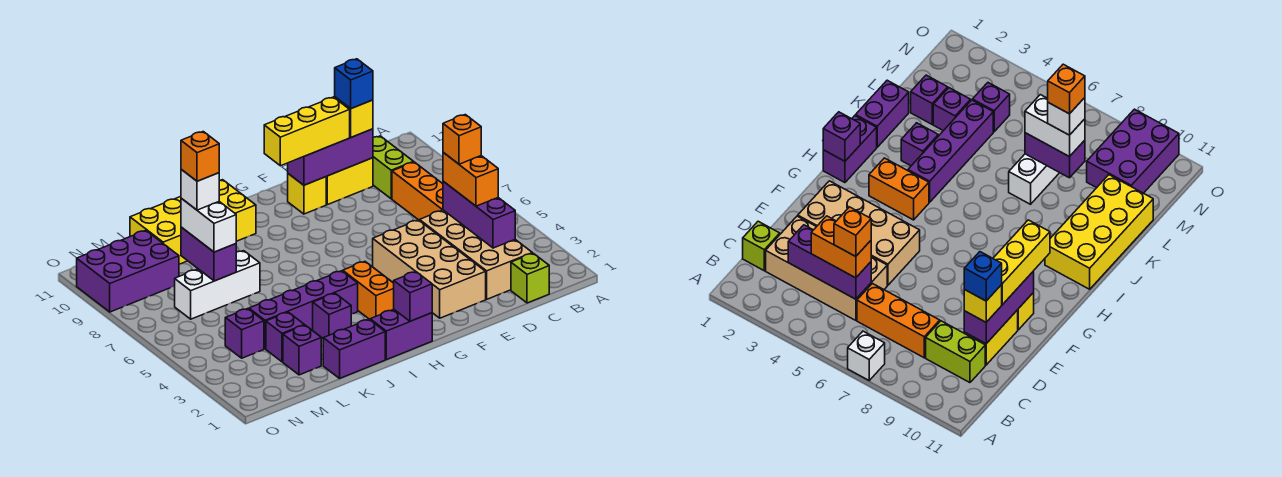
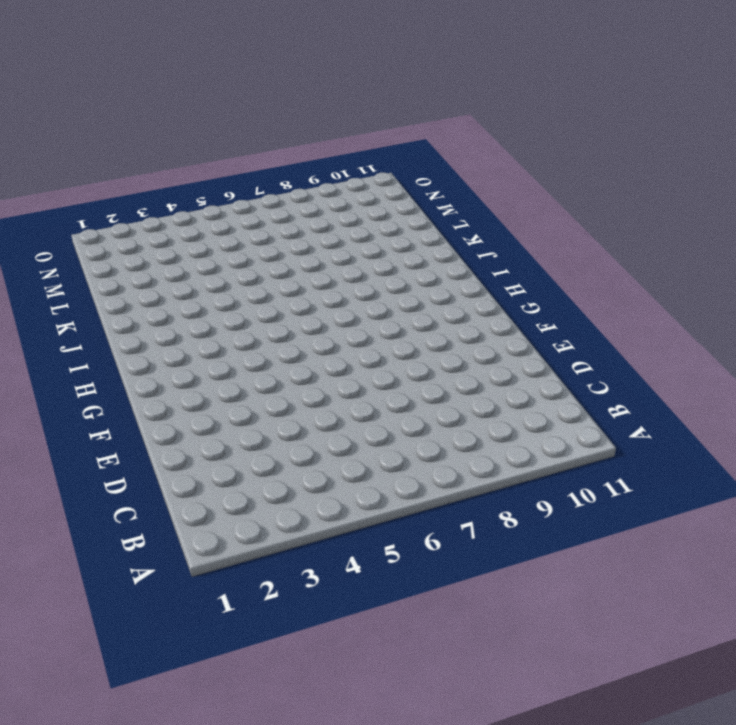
none -> white 1x1 brick [848,331,885,380]
none -> lime 1x1 brick [511,253,549,303]
none -> tan 2x4 brick [420,210,532,299]
none -> orange 1x3 brick [392,162,443,221]

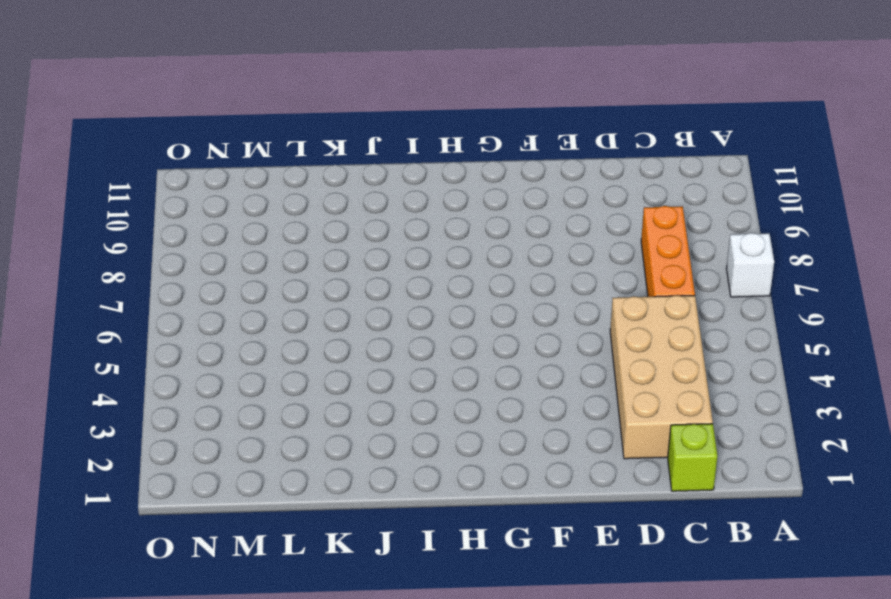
none -> lime 1x2 brick [373,136,413,199]
none -> yellow 1x2 brick [326,158,373,205]
none -> tan 2x4 brick [373,220,486,318]
none -> yellow 1x1 brick [288,174,326,214]

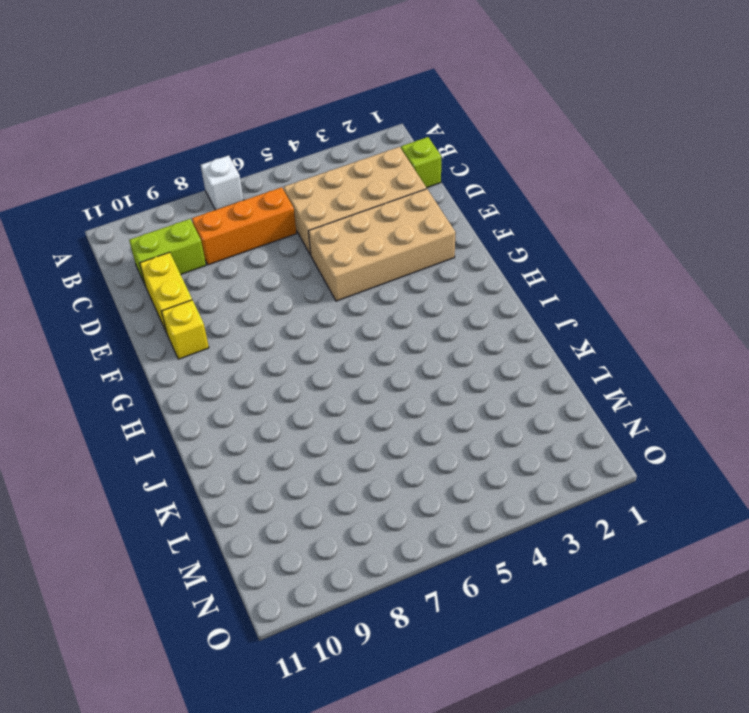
none -> purple 1x2 brick [370,309,432,360]
none -> orange 1x2 brick [343,262,394,319]
none -> purple 1x4 brick [249,271,358,349]
none -> yellow 2x4 brick [130,180,256,264]

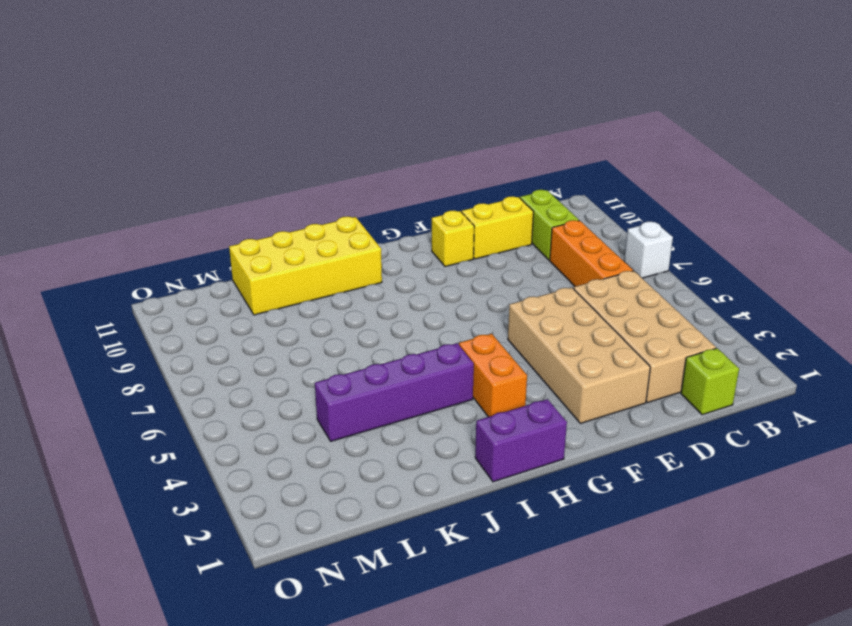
none -> purple 1x2 brick [323,319,385,378]
none -> purple 1x1 brick [313,293,351,338]
none -> white 1x3 brick [175,251,260,319]
none -> purple 1x1 brick [283,325,321,375]

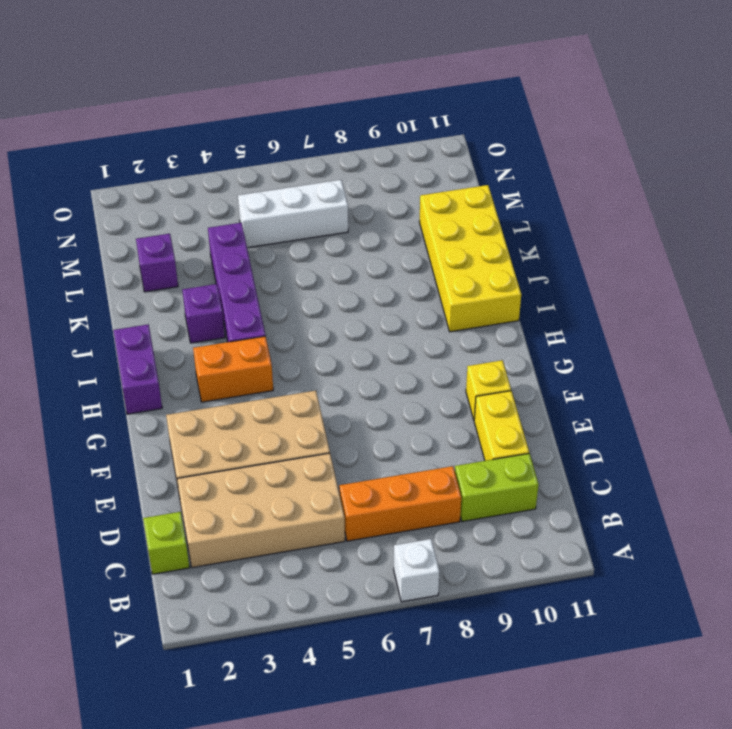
white 1x3 brick [238,180,348,248] -> white 1x3 brick turned to [175,251,260,319]
none -> purple 1x2 brick [323,319,385,378]
none -> purple 1x1 brick [266,312,304,362]
none -> purple 1x1 brick [225,309,264,358]
none -> purple 2x3 brick [77,230,179,312]

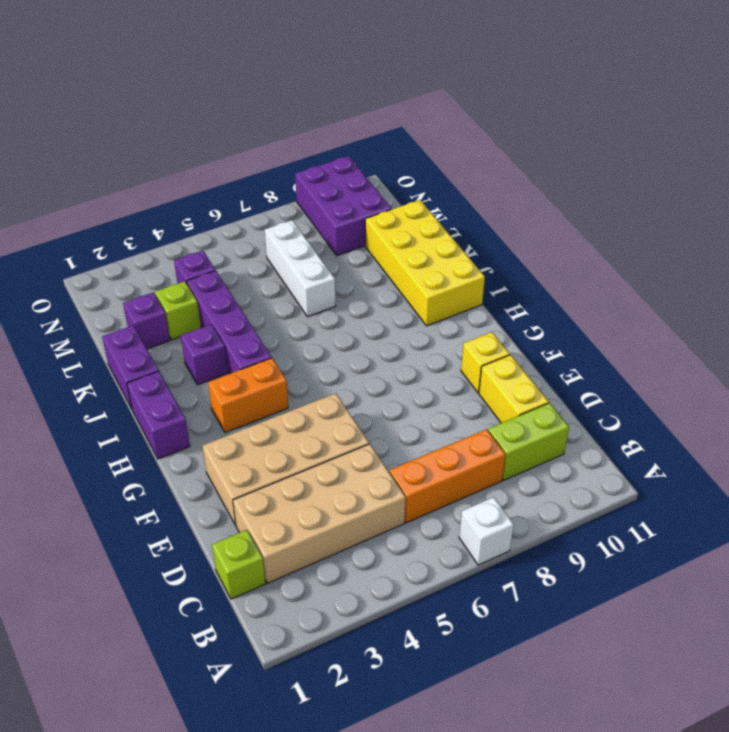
lime 1x1 brick [155,281,201,340] -> purple 1x1 brick [266,312,304,362]
none -> purple 1x3 brick [443,181,515,248]
none -> purple 1x3 brick [288,129,373,185]
none -> purple 1x1 brick [394,272,432,321]
none -> purple 1x2 brick [181,227,236,281]

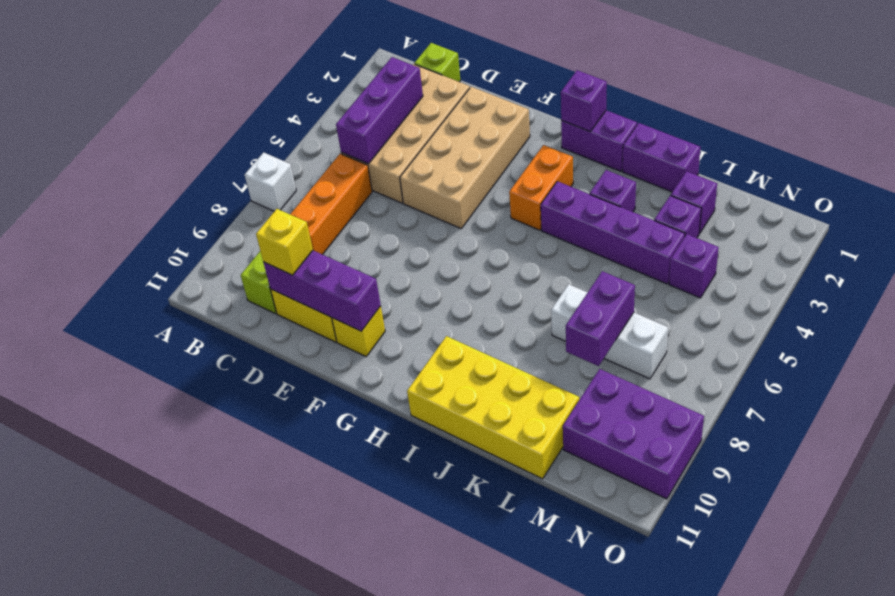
none -> orange 1x2 brick [443,153,498,206]
none -> yellow 1x3 brick [264,97,350,166]
none -> white 1x2 brick [181,198,236,252]
none -> orange 1x1 brick [443,115,481,164]

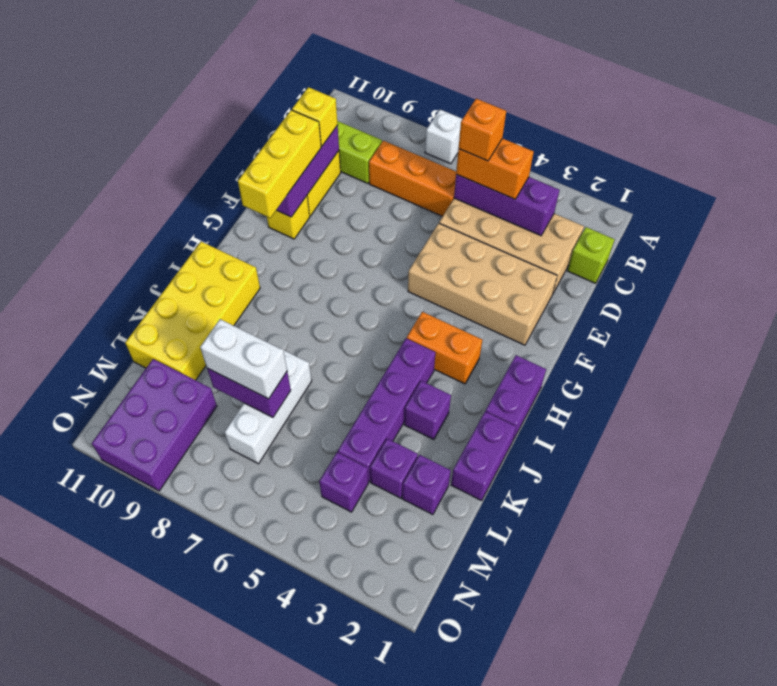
none -> purple 1x1 brick [394,272,432,321]
none -> blue 1x1 brick [335,59,373,109]
none -> white 1x1 brick [181,169,219,210]
none -> orange 1x1 brick [181,132,219,181]

